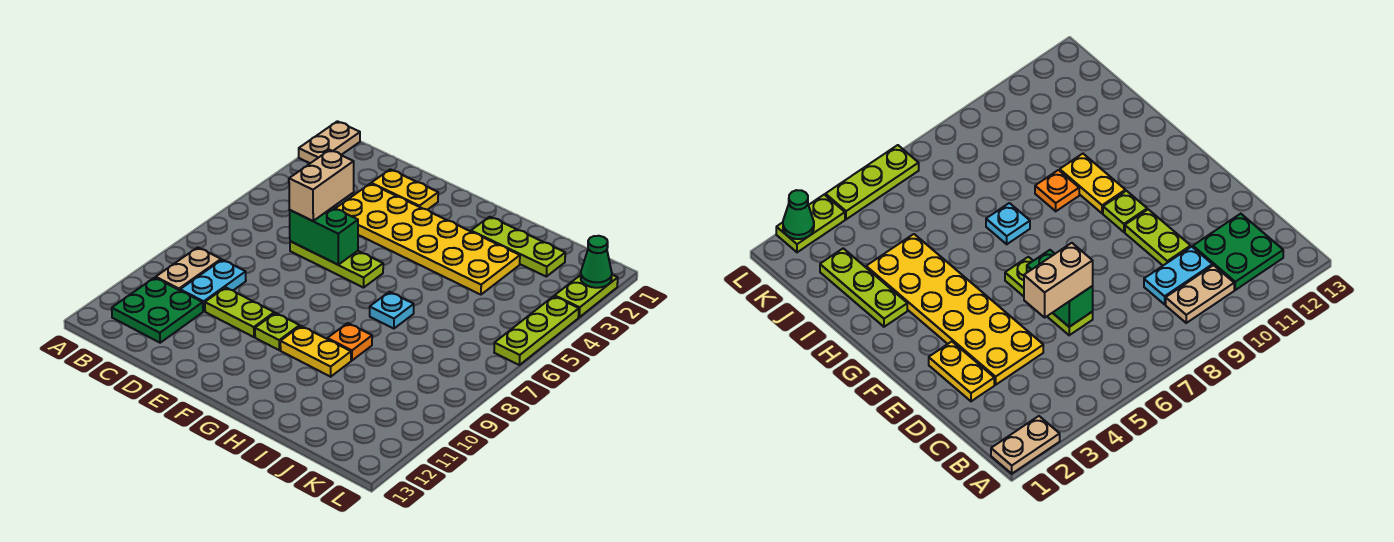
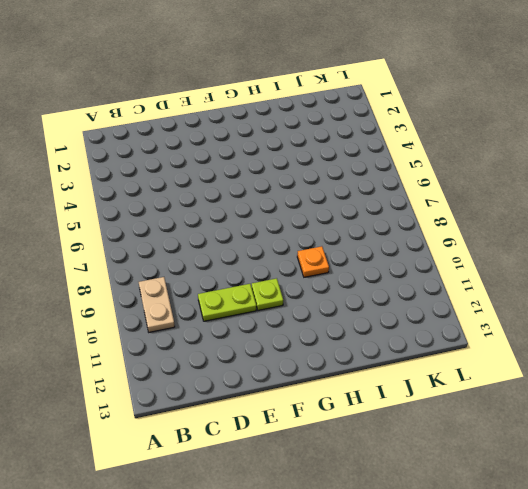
none -> tan 1x2 plate [299,121,360,163]
none -> green 2x2 plate [112,278,203,343]
none -> cyan 1x2 plate [180,260,246,311]

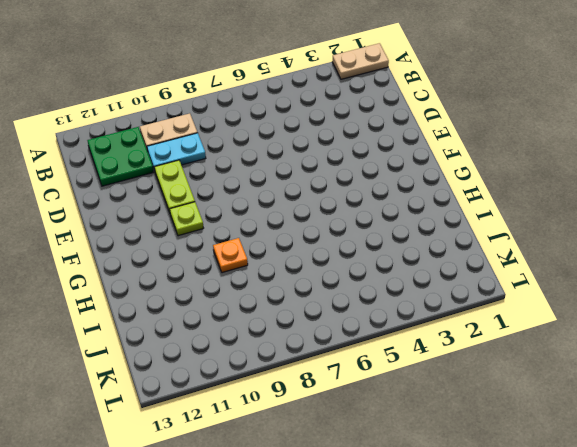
none -> yellow 1x2 plate [371,169,438,210]
none -> yellow 2x6 plate [336,184,520,295]
none -> lime 1x3 plate [290,241,383,288]

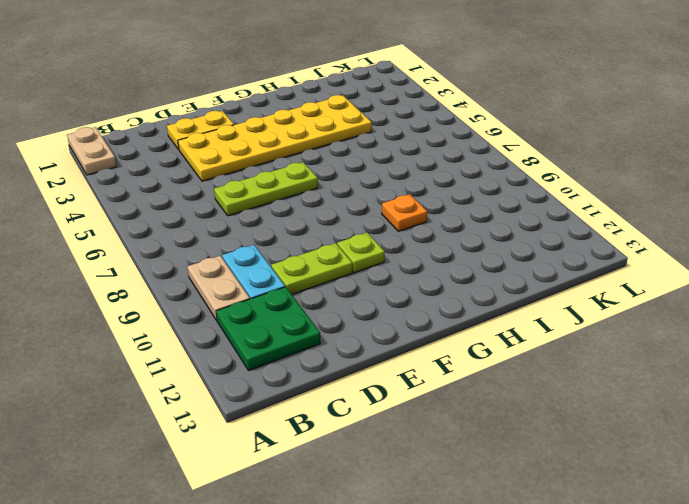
none -> yellow 1x2 plate [280,326,351,377]
none -> lime 1x3 plate [471,217,565,277]
none -> cyan 1x1 plate [370,292,414,329]

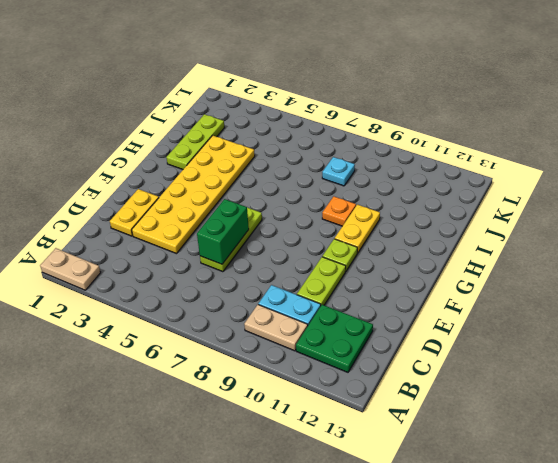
cyan 1x1 plate [322,157,355,186] -> cyan 1x1 plate moved to [370,292,414,329]
none -> lime 1x2 plate [555,275,618,317]
none -> lime 1x3 plate [494,296,579,365]
none -> green 1x1 cone [581,236,612,288]

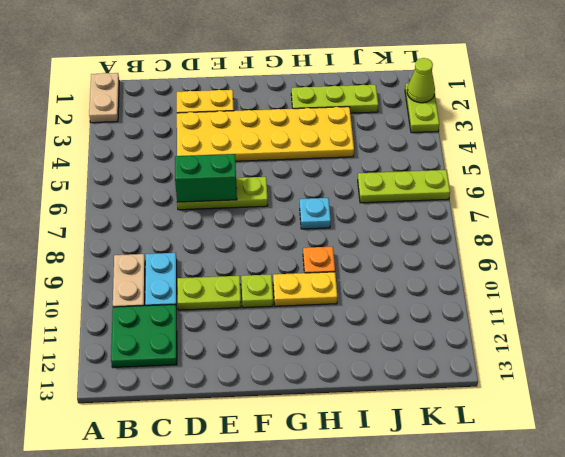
lime 1x3 plate [358,170,450,203] -> lime 1x3 plate turned to [494,296,579,365]
lime 1x1 cone [407,58,435,103] -> green 1x1 cone [581,236,612,288]
none -> tan 1x2 brick [289,150,354,221]

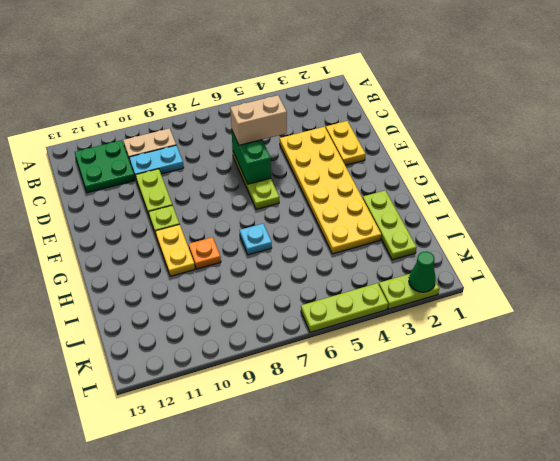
none -> tan 1x2 plate [299,121,360,163]

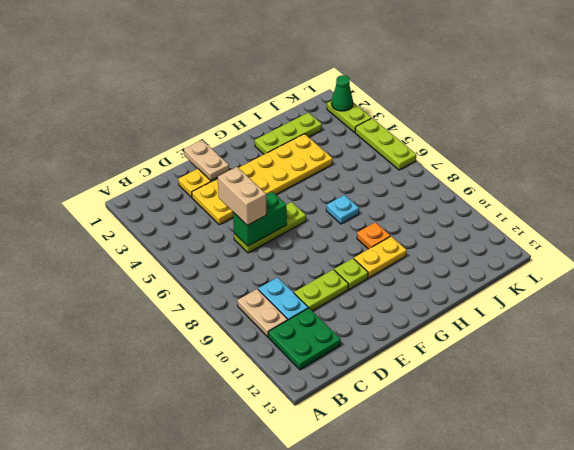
tan 1x2 plate [184,140,229,180] -> tan 1x2 plate moved to [299,121,360,163]

